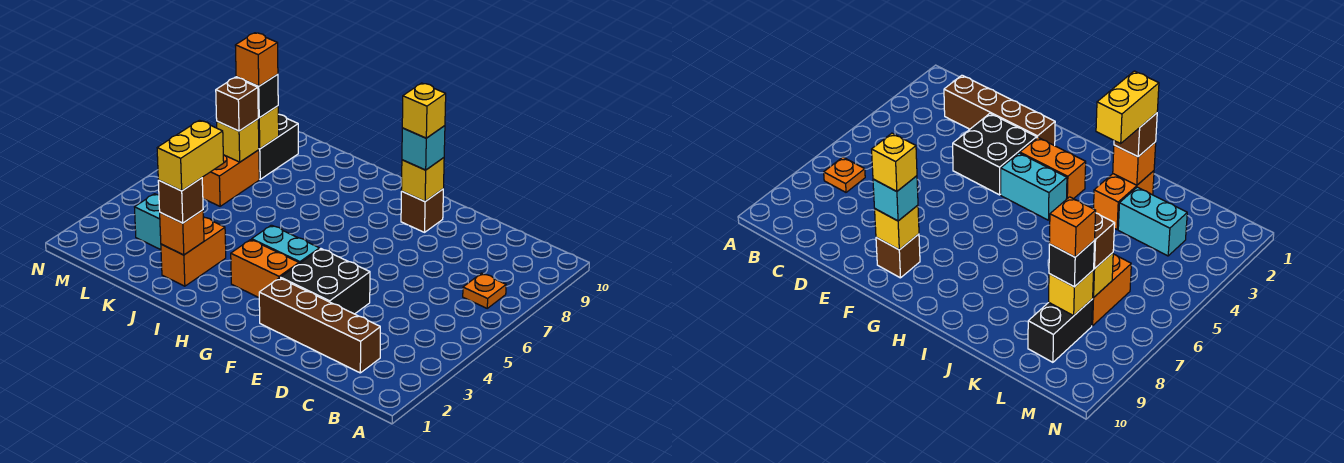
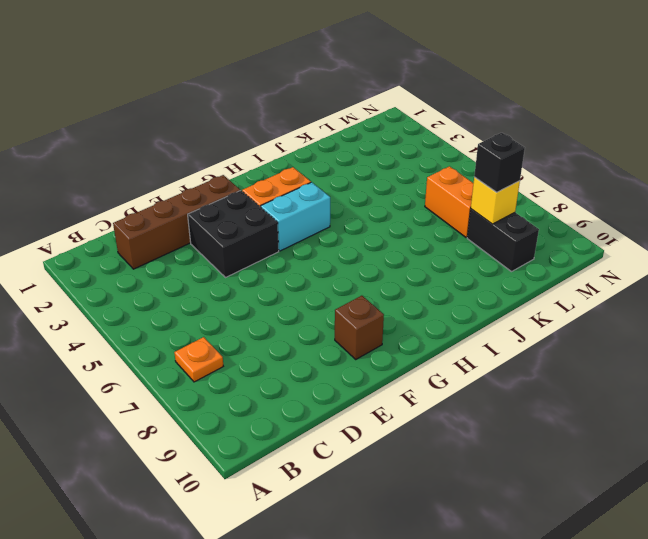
none -> orange 1x2 brick [161,217,226,286]
none -> cyan 1x2 brick [135,194,161,250]
none -> yellow 1x1 brick [401,158,444,201]

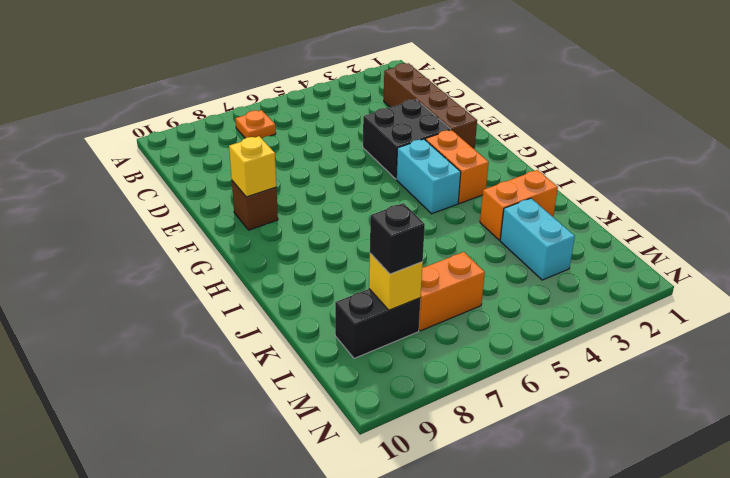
none -> orange 1x1 brick [160,210,204,255]
none -> yellow 1x1 brick [217,119,259,162]
none -> cyan 1x1 brick [402,126,445,170]

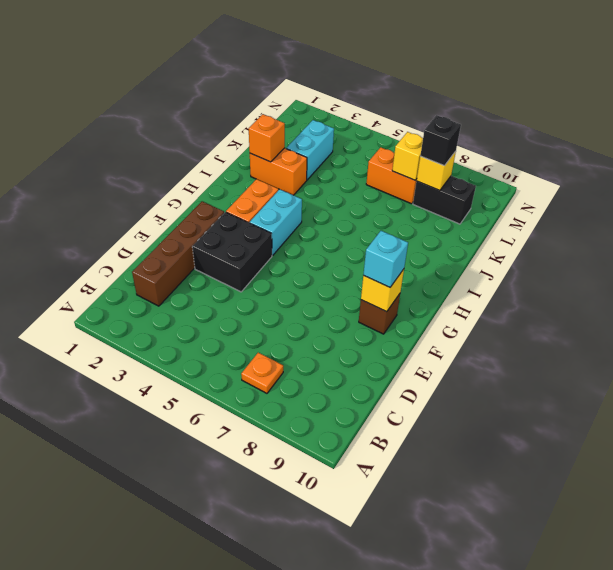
none -> brown 1x1 brick [158,178,203,223]
none -> brown 1x1 brick [216,77,258,131]
none -> yellow 1x1 brick [402,83,446,138]

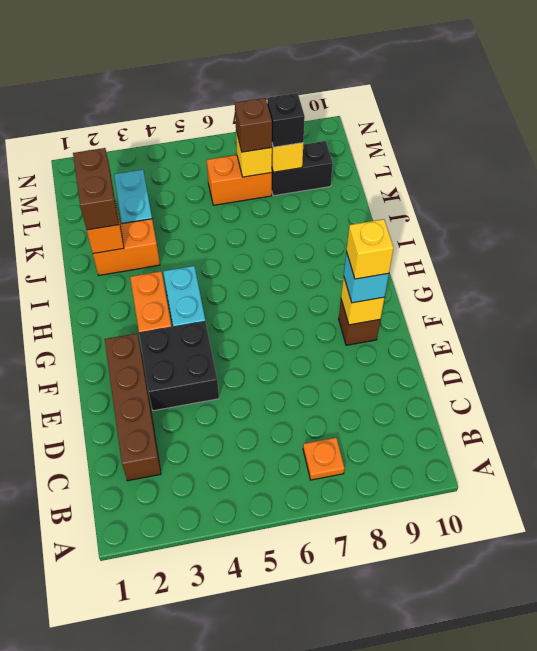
brown 1x2 brick [73,148,119,230] -> brown 1x1 brick [158,178,203,223]
none -> yellow 1x2 brick [157,120,224,191]
none -> orange 1x1 brick [235,33,278,86]

